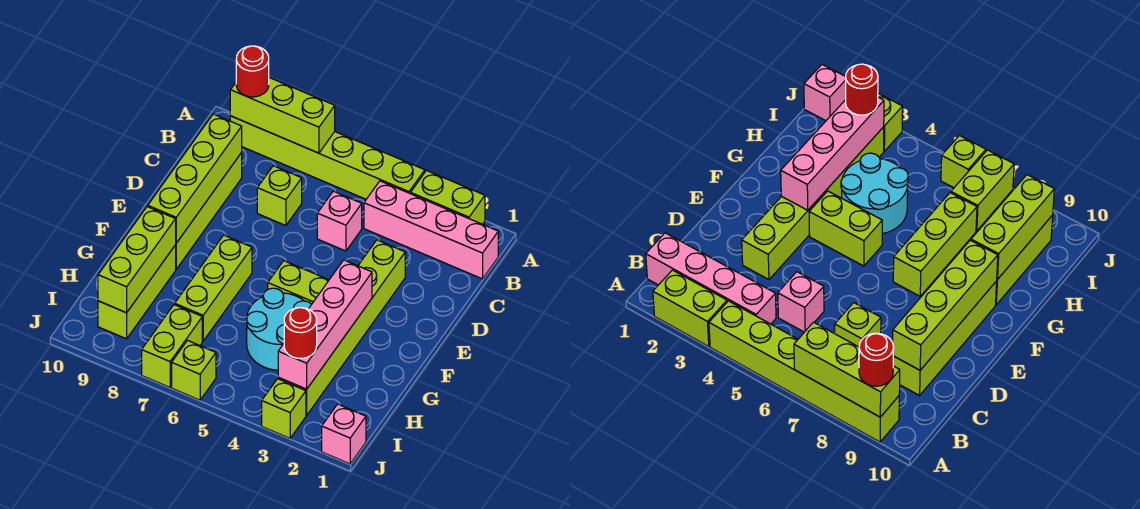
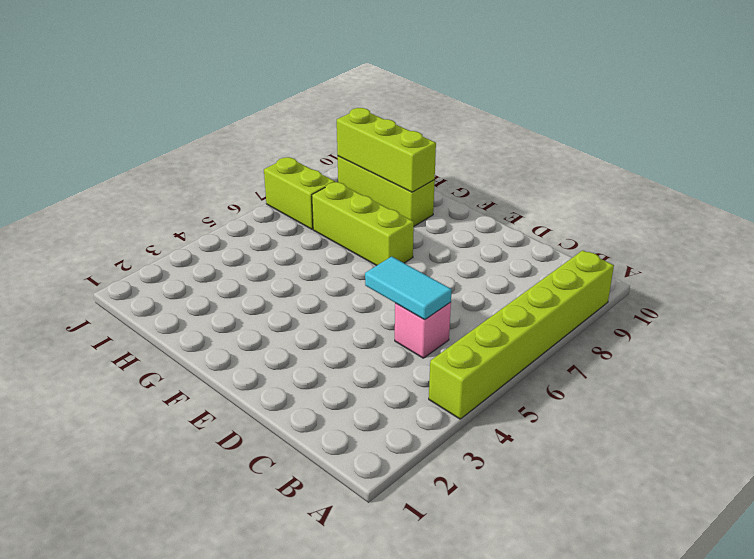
cyan 1x2 tile [365,257,452,320] -> none
none -> lime 1x2 brick [411,171,485,224]
none -> pink 1x4 brick [364,181,498,279]
none -> lime 1x1 brick [257,166,302,226]

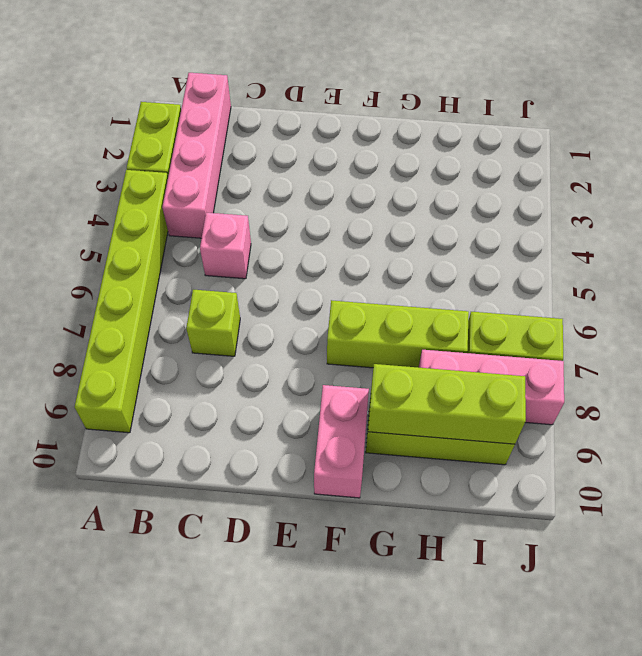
pink 1x2 brick [314,385,369,498] -> lime 1x4 brick [176,153,242,269]
pink 1x3 brick [418,350,564,425] -> none
none -> lime 1x6 brick [278,240,405,415]
none -> lime 1x2 brick [268,261,329,304]
none -> cyan 2x2 round brick [247,288,312,370]

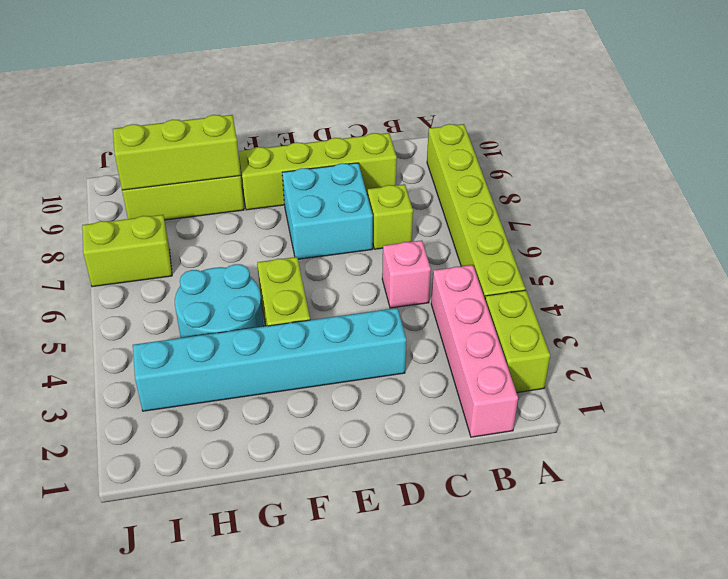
cyan 1x6 brick [133,308,406,411] -> lime 1x6 brick [278,240,405,415]
cyan 2x2 brick [282,163,373,259] -> none
none -> lime 1x3 brick [175,235,252,341]
none -> pink 1x1 brick [322,404,366,464]
none -> lime 1x1 brick [262,379,306,438]

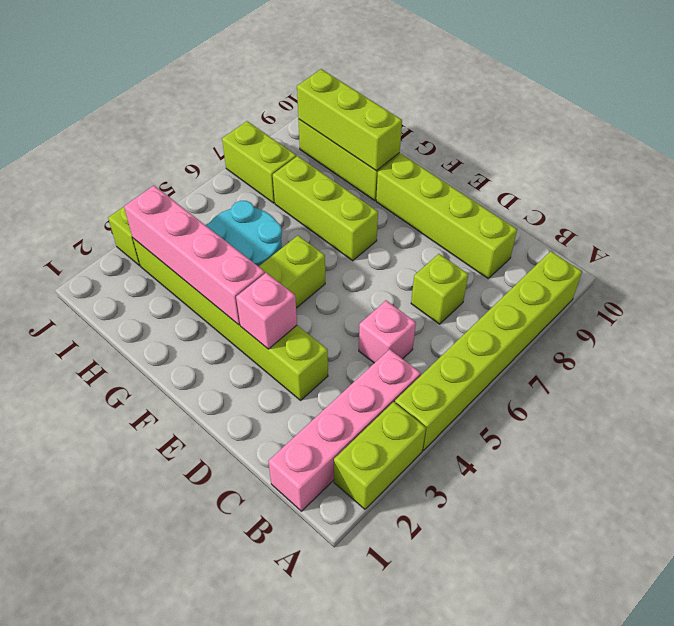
pink 1x1 brick [236,273,297,349] -> pink 1x1 brick moved to [322,404,366,464]
none -> lime 1x1 brick [172,340,216,400]
none -> lime 1x3 brick [230,78,335,153]
none -> lime 1x4 brick [148,114,242,243]

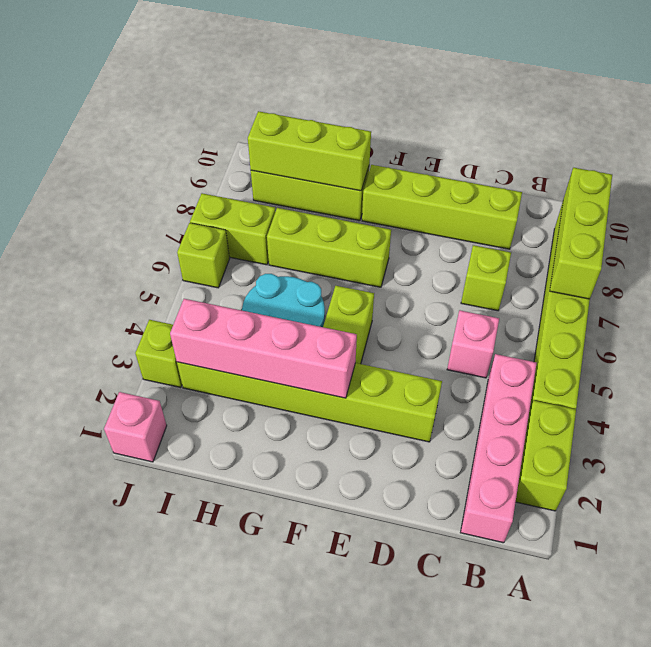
none -> lime 1x4 brick [148,114,242,243]
none -> red 1x1 round brick [236,46,269,97]
none -> red 1x1 round brick [284,308,317,358]

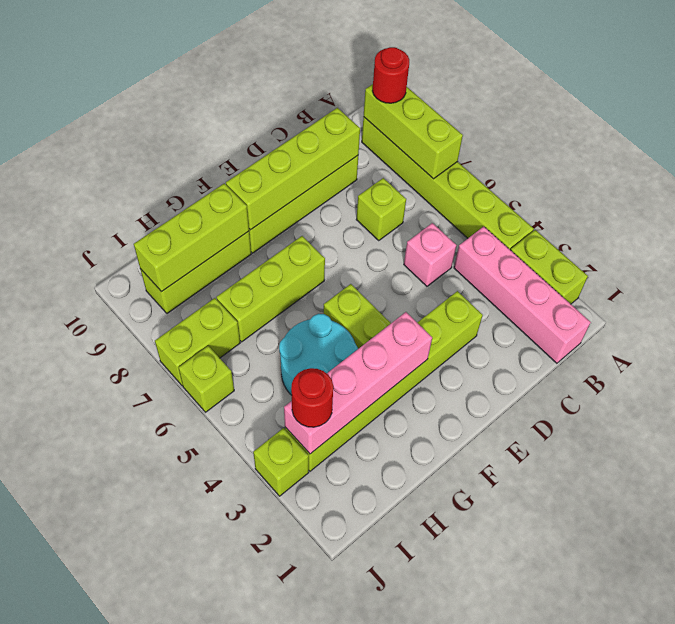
none -> pink 1x1 brick [322,404,366,464]

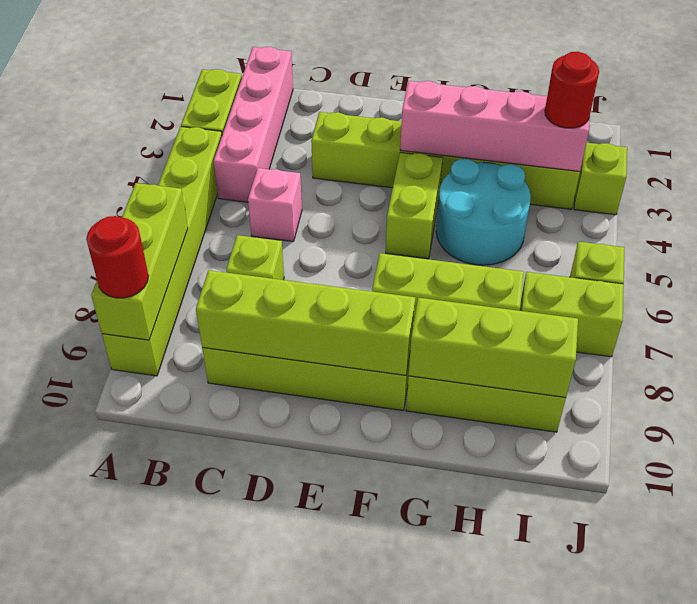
none -> pink 1x1 brick [322,404,366,464]

